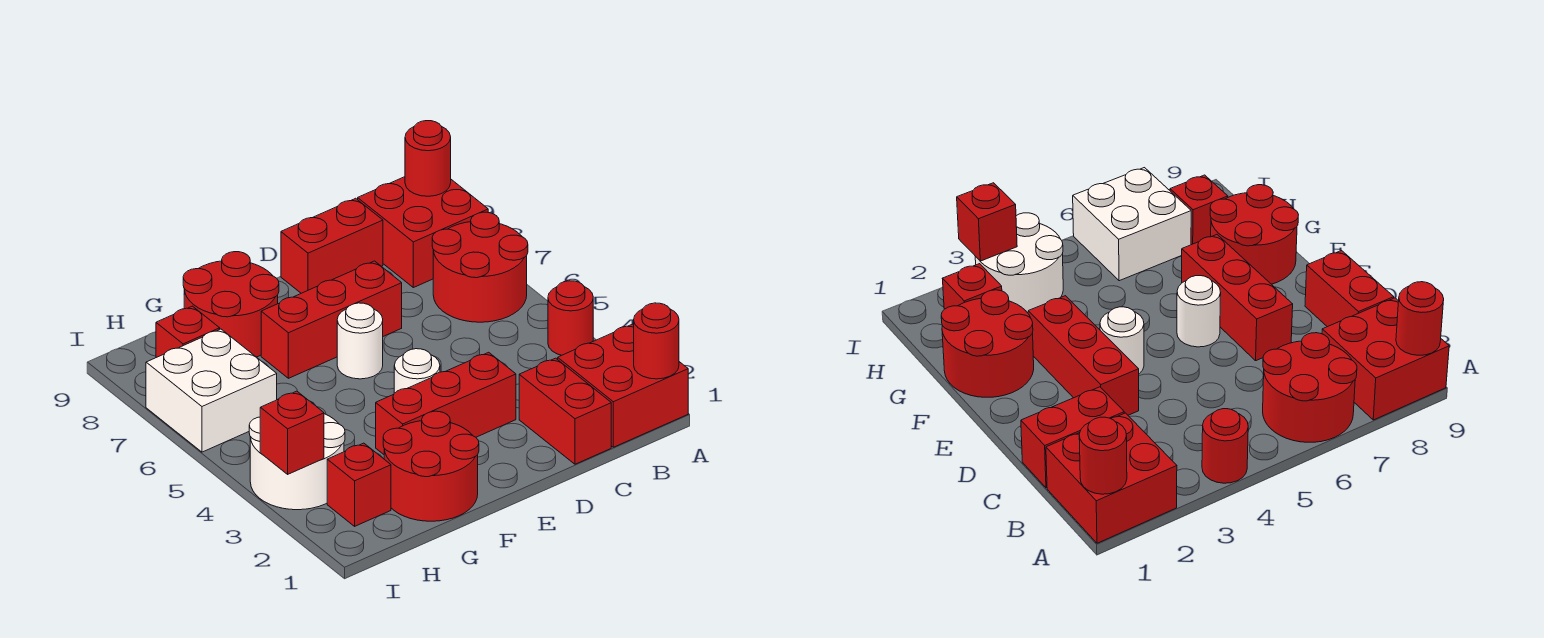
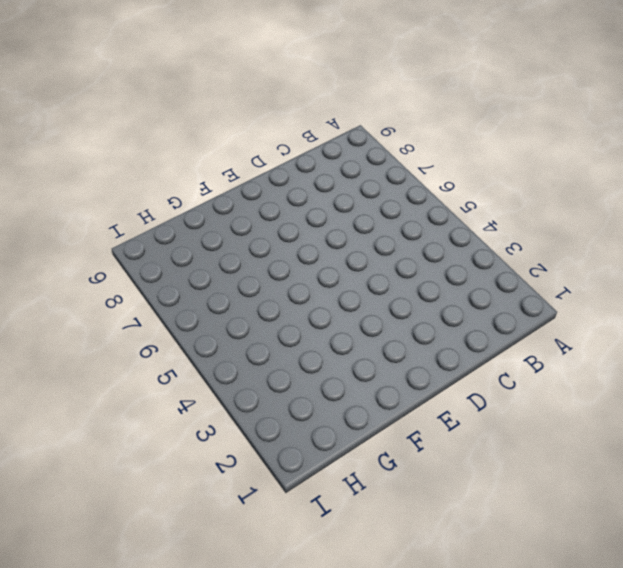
none -> red 2x2 brick [558,324,688,447]
none -> red 1x1 round brick [548,281,593,355]
none -> red 2x2 round brick [432,212,528,322]

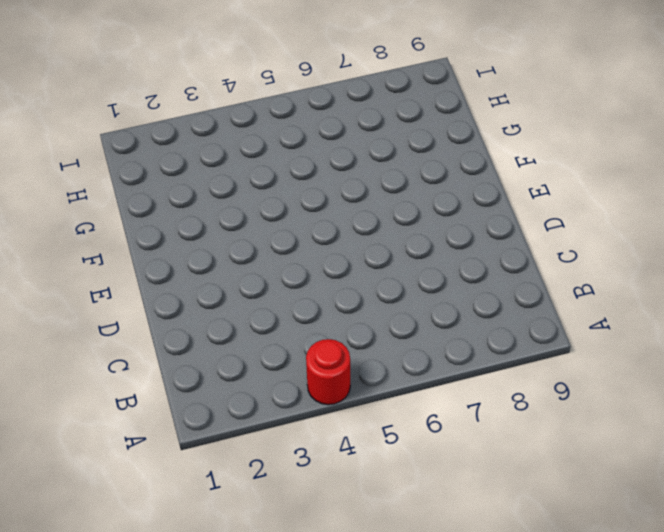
none -> red 2x2 brick [558,324,688,447]
none -> red 2x2 round brick [432,212,528,322]
none -> red 2x2 brick [358,177,488,288]

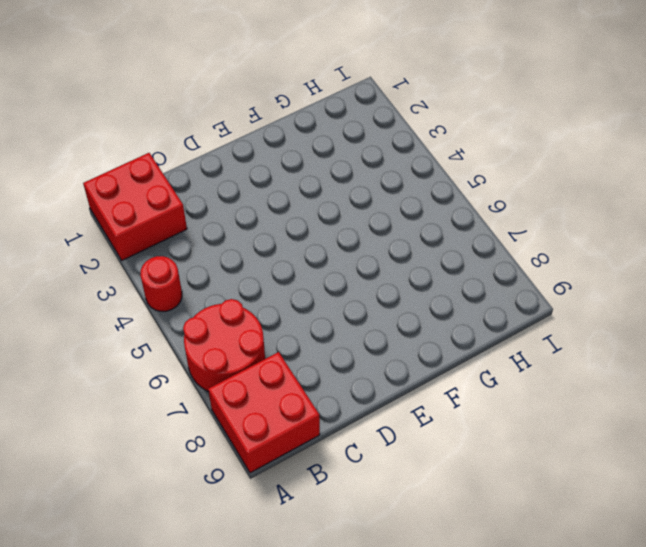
none -> red 1x2 brick [519,358,611,464]
none -> red 1x2 brick [281,198,383,293]
none -> red 1x3 brick [376,352,516,454]

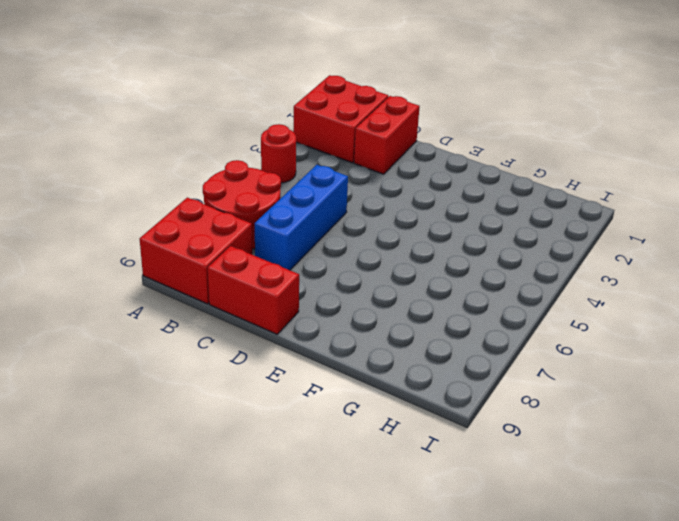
blue 1x3 brick [255,165,348,270] -> none
none -> red 1x3 brick [376,352,516,454]
none -> red 1x3 brick [261,261,402,378]
none -> white 1x1 round brick [394,349,440,393]

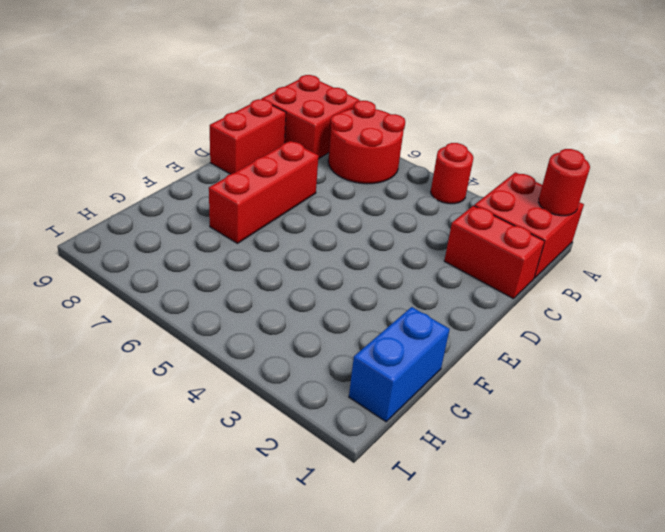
blue 1x2 brick [349,307,450,422] -> red 2x2 round brick [383,411,479,521]
none -> red 1x3 brick [376,352,516,454]
none -> white 1x1 round brick [394,349,440,393]
none -> white 1x1 round brick [337,303,383,379]

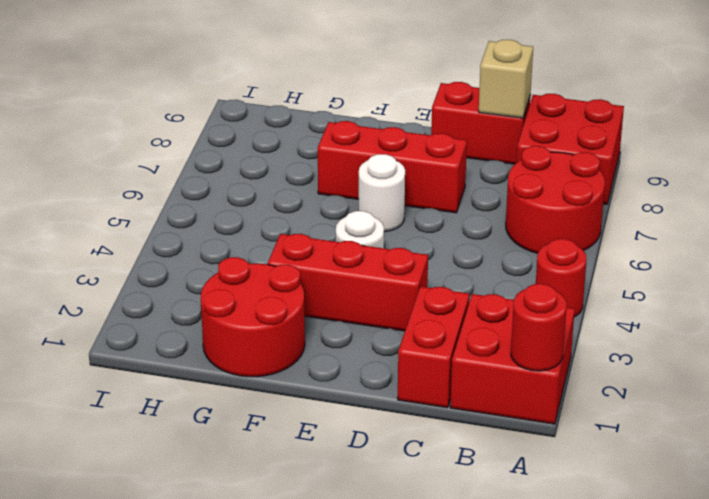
tan 1x1 brick [479,40,533,118] -> none
none -> red 2x2 round brick [183,252,279,357]
none -> red 1x1 brick [327,443,391,526]
none -> white 2x2 round brick [249,401,345,510]

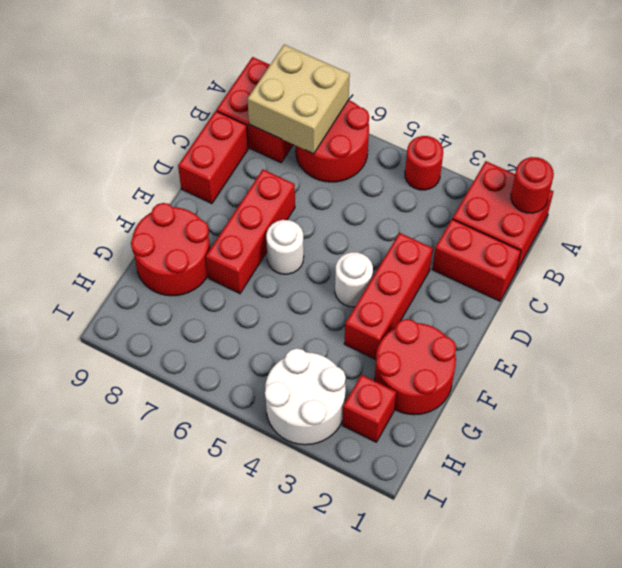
tan 2x2 brick [248,45,350,154] -> none
none -> white 2x2 brick [146,329,277,452]
none -> red 1x1 brick [156,306,220,358]
none -> red 1x1 round brick [405,121,451,196]

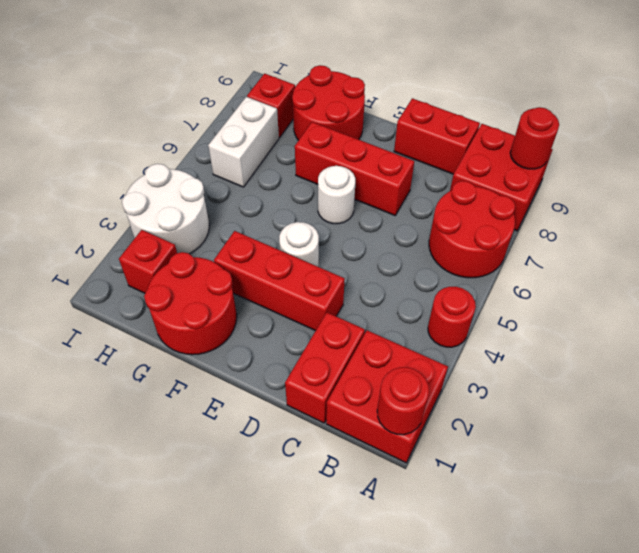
white 1x2 brick [208,97,279,187] -> white 2x2 brick [146,329,277,452]
none -> red 1x1 brick [260,391,324,474]

